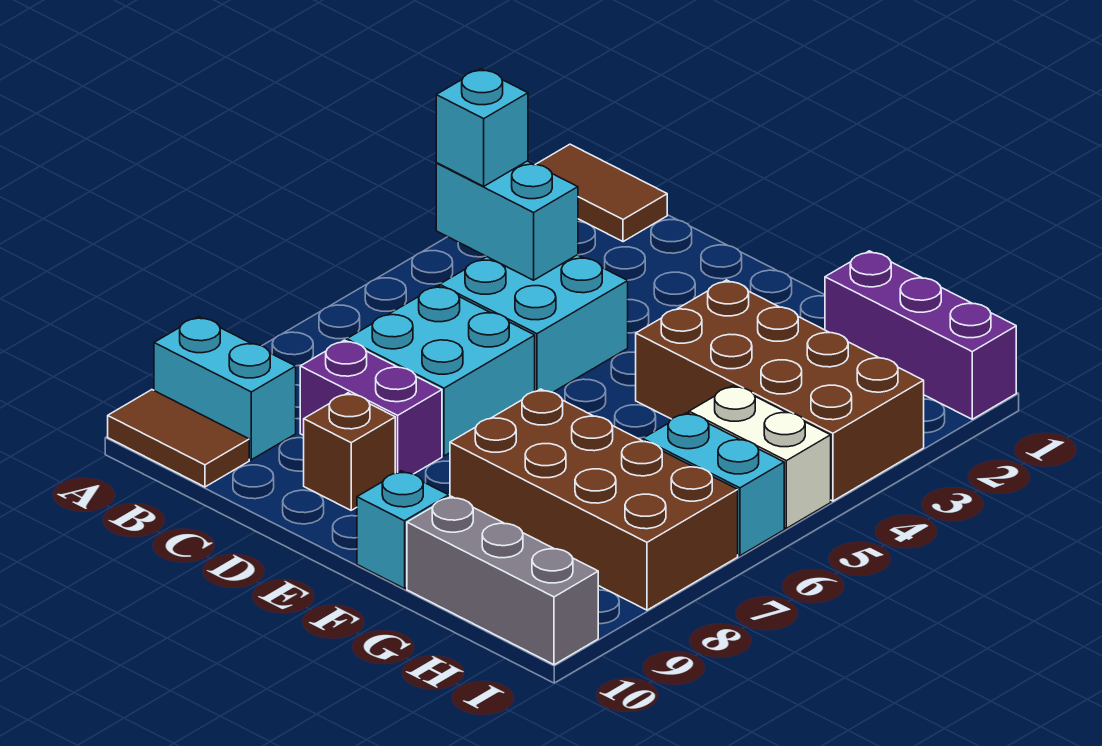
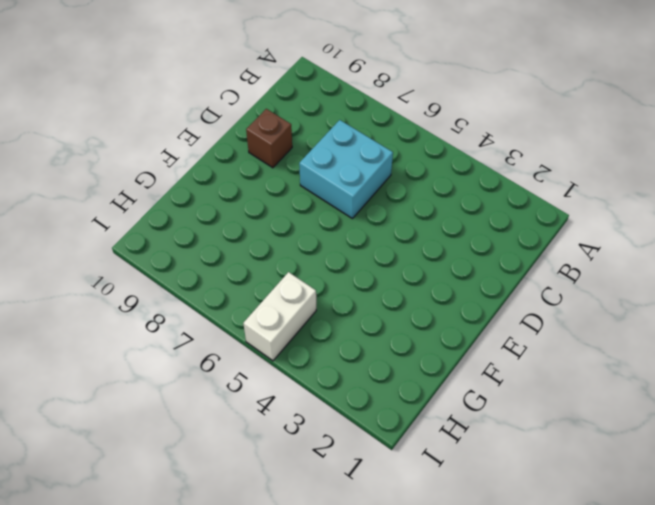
none -> brown 1x2 tile [536,144,667,242]
none -> cyan 1x2 brick [154,317,296,460]
none -> brown 1x2 tile [108,390,249,487]

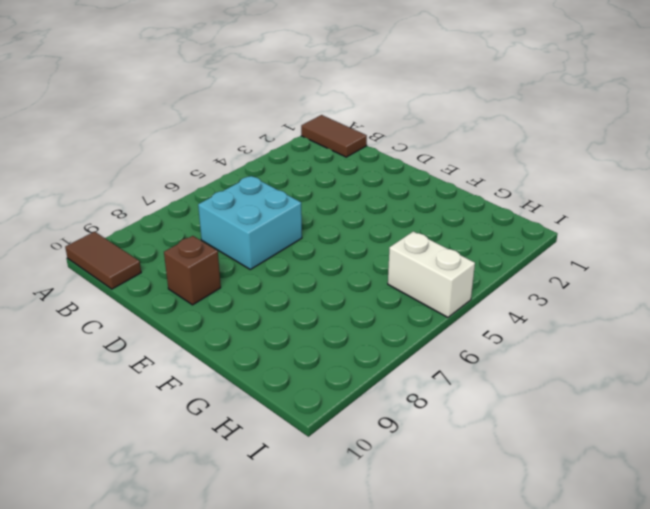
none -> cyan 1x2 brick [154,317,296,460]
none -> cyan 2x2 brick [440,255,628,392]
none -> purple 1x2 brick [300,340,442,474]

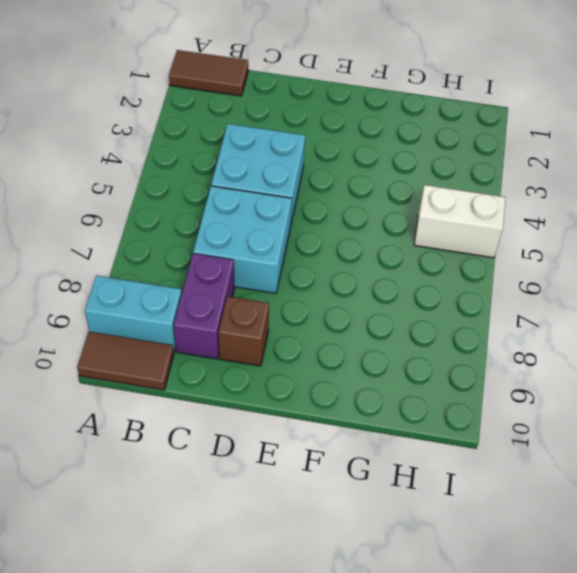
purple 1x2 brick [174,254,234,359] -> purple 1x2 brick turned to [300,340,442,474]
none -> brown 2x4 brick [636,280,924,501]
none -> brown 2x4 brick [450,389,738,610]
none -> cyan 1x1 brick [357,471,449,589]

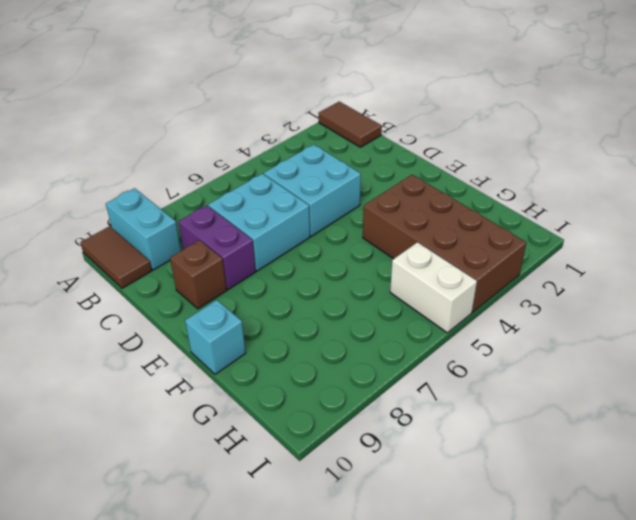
none -> brown 2x4 brick [450,389,738,610]
none -> purple 1x3 brick [825,251,1016,419]
none -> grey 1x3 brick [407,496,598,665]

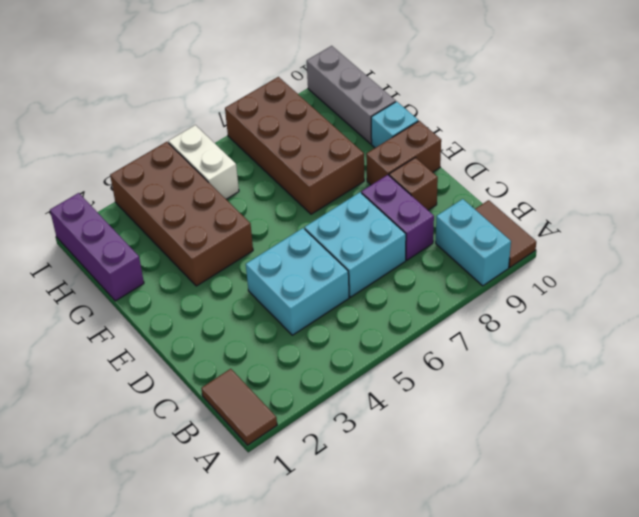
brown 1x2 brick [366,121,441,185] -> none
none -> cyan 1x2 brick [643,413,784,556]
none -> cyan 1x2 brick [436,161,578,280]
none -> cyan 1x1 brick [436,69,528,186]

